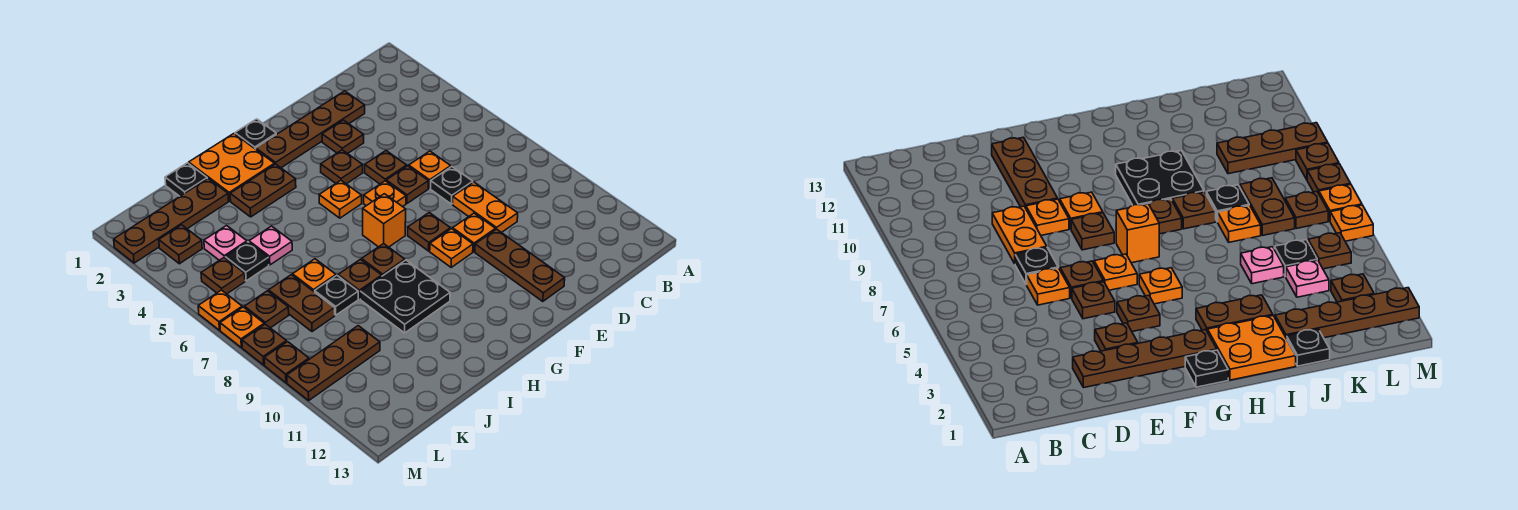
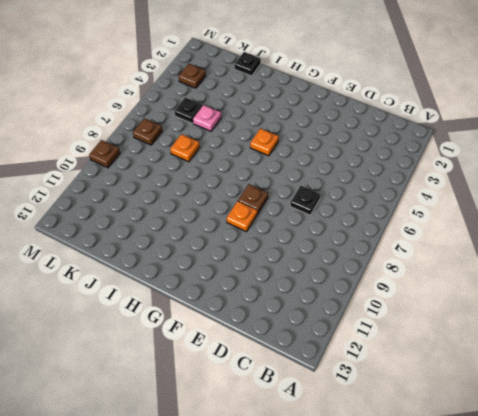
none -> brown 1x4 plate [256,91,365,168]
none -> orange 1x1 plate [409,151,451,188]
none -> orange 1x2 plate [453,182,518,233]
none -> brown 1x1 plate [322,120,364,154]

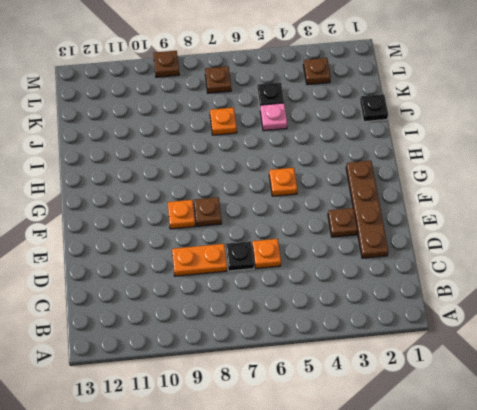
none -> brown 1x1 plate [365,151,407,184]
none -> brown 1x1 plate [386,166,428,203]
none -> orange 1x1 plate [453,213,495,252]
none -> brown 1x3 plate [475,229,565,302]

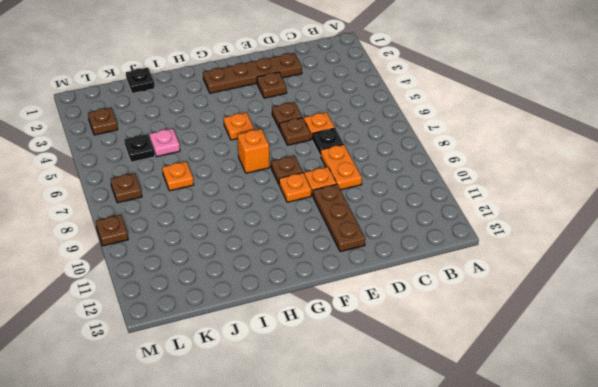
none -> brown 1x1 plate [321,150,363,184]
none -> orange 1x1 plate [364,181,406,207]
none -> black 1x1 plate [235,119,276,149]
none -> orange 2x2 plate [189,134,275,201]

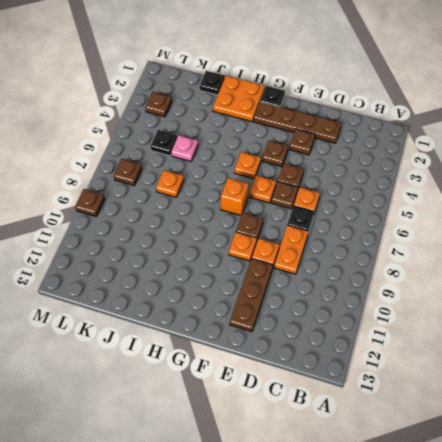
none -> brown 1x2 plate [230,164,296,217]
none -> brown 1x1 plate [362,244,405,276]
none -> black 2x2 plate [360,260,450,333]
none -> brown 1x1 plate [338,259,382,299]

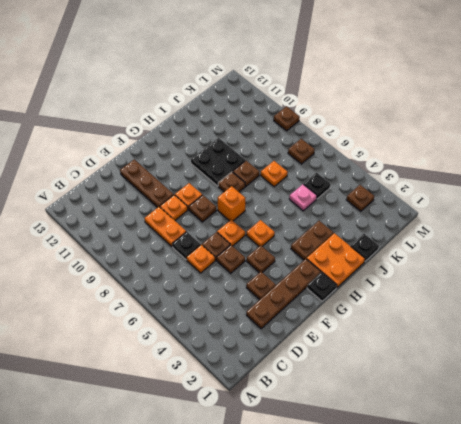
none -> brown 1x4 plate [114,179,228,263]
none -> black 1x1 plate [315,276,358,315]
none -> pink 1x1 plate [204,226,247,260]
none -> brown 1x2 plate [269,275,335,332]

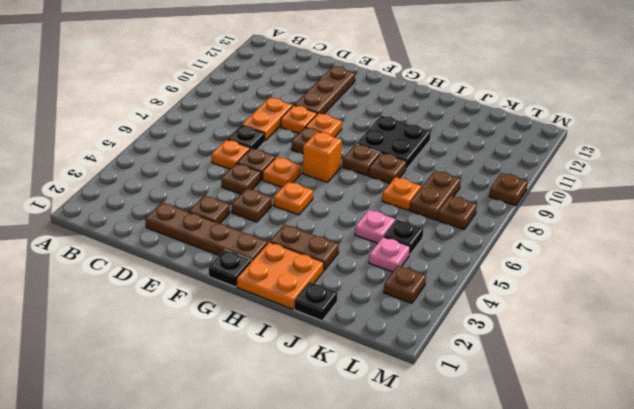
none -> brown 1x4 plate [114,179,228,263]
none -> black 1x1 plate [315,276,358,315]
none -> brown 1x3 plate [287,326,380,400]
none -> brown 1x1 plate [201,258,245,294]

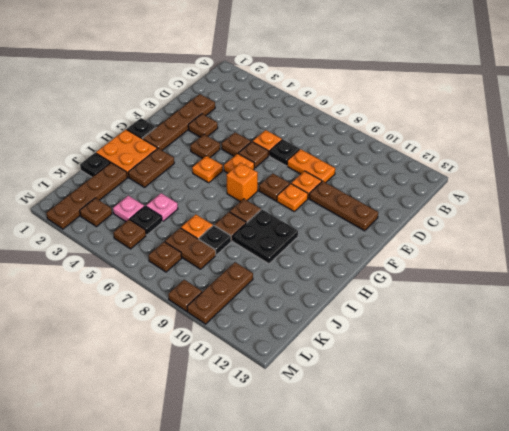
none -> orange 1x1 plate [198,290,242,330]
none -> orange 1x1 plate [220,307,264,348]
none -> brown 1x1 plate [242,324,286,365]

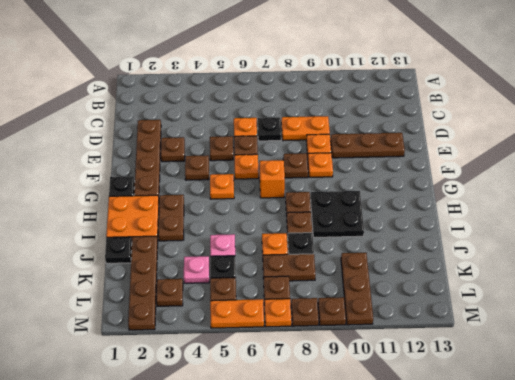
orange 1x2 plate [210,299,264,328] -> orange 1x1 plate [198,290,242,330]

